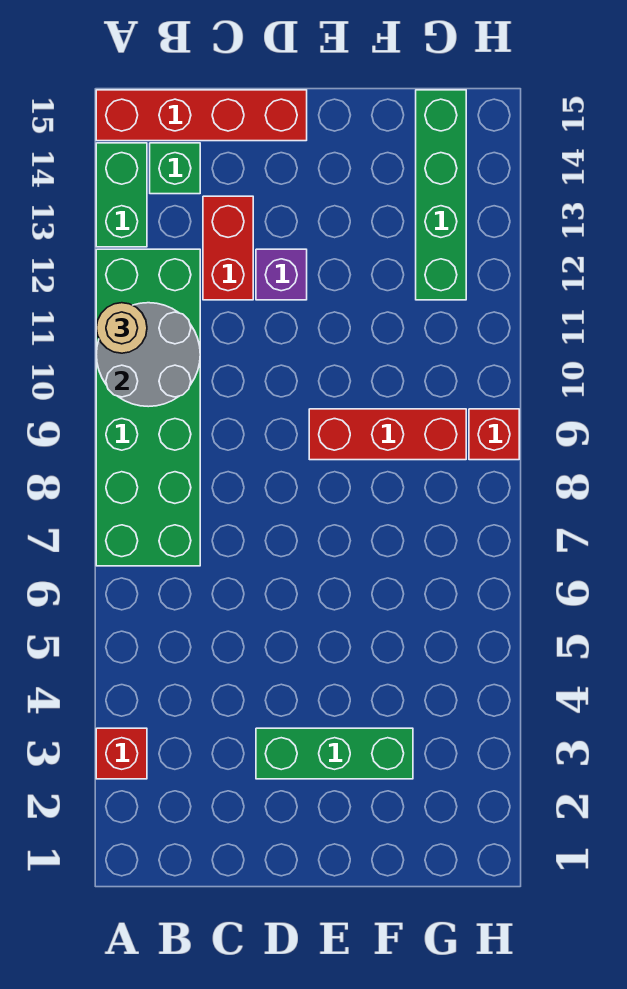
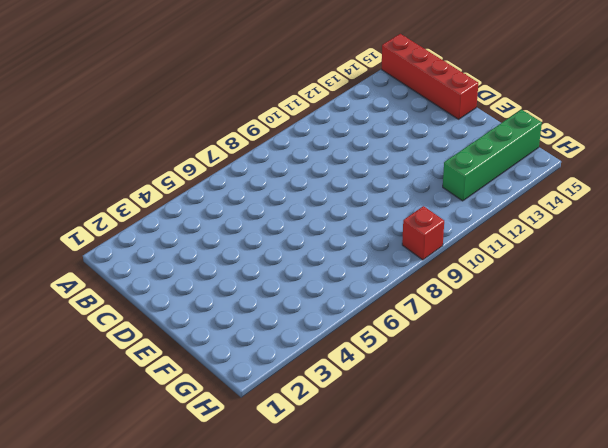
none -> red 1x1 brick [96,728,147,779]
none -> green 2x6 brick [96,249,200,566]
none -> green 1x2 brick [96,143,147,247]

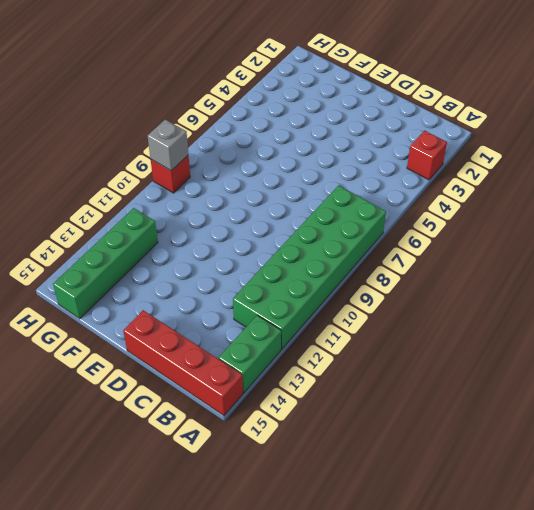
grey 1x1 brick [148,120,188,171] -> none
none -> green 1x1 brick [150,143,200,194]
none -> red 1x2 brick [203,196,253,300]
none -> green 1x3 brick [256,728,413,779]

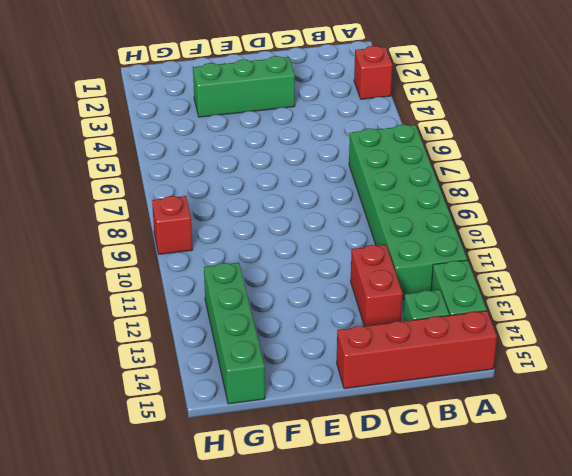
none -> purple 1x1 brick [256,249,307,300]
none -> red 1x3 brick [309,409,466,460]
none -> grey 2x2 round brick [96,303,200,407]

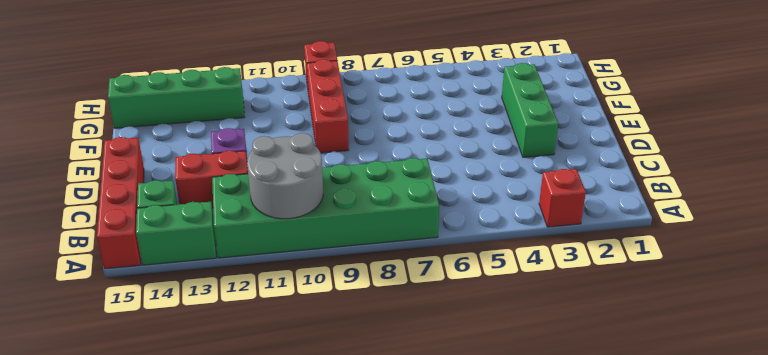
none -> tan 1x1 round brick [96,303,147,353]

